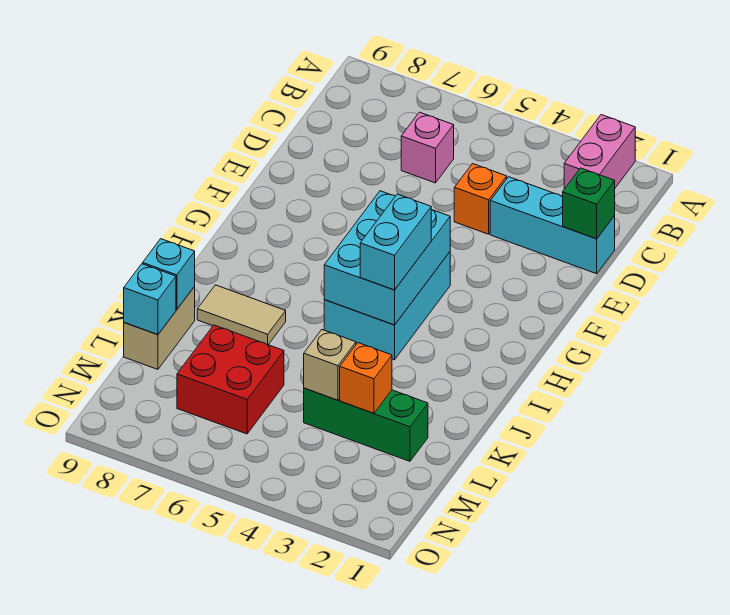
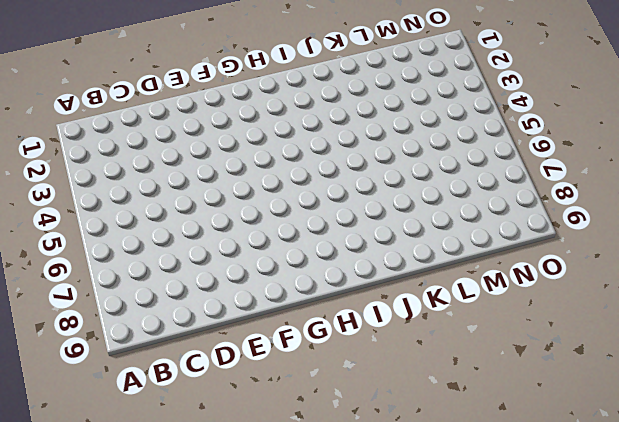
none -> pink 1x2 brick [564,115,635,189]
none -> pink 1x1 brick [401,112,454,183]
none -> cyan 1x3 brick [490,177,615,274]

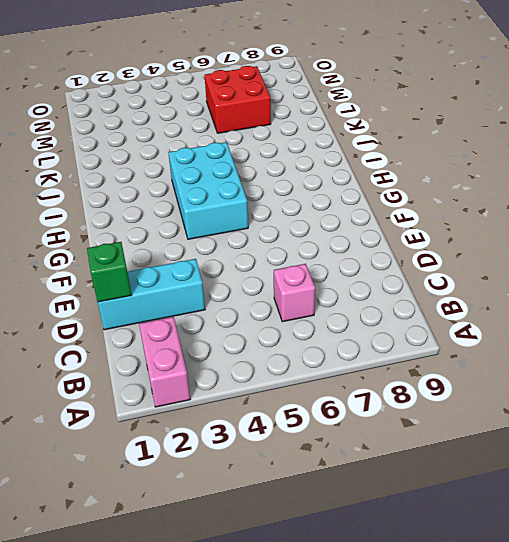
none -> orange 1x1 brick [454,164,507,234]
none -> tan 1x2 tile [197,285,286,345]
none -> tan 1x2 brick [124,287,195,369]

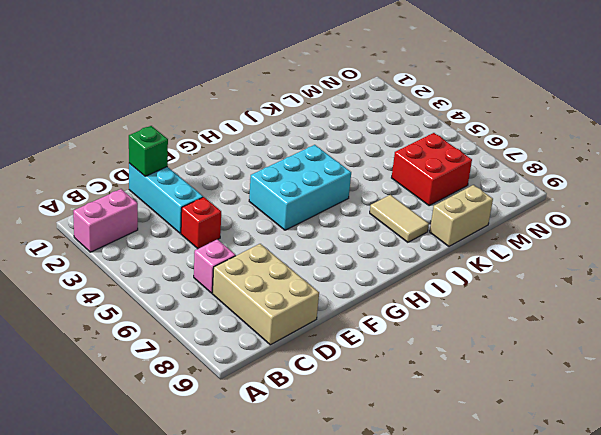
tan 2x3 brick [213,244,319,345] -> none
red 1x1 brick [181,197,221,249] -> orange 1x1 brick [454,164,507,234]
none -> green 1x3 brick [304,388,428,461]
none -> cyan 2x3 brick [324,191,450,325]
none -> cyan 1x1 brick [143,239,195,309]

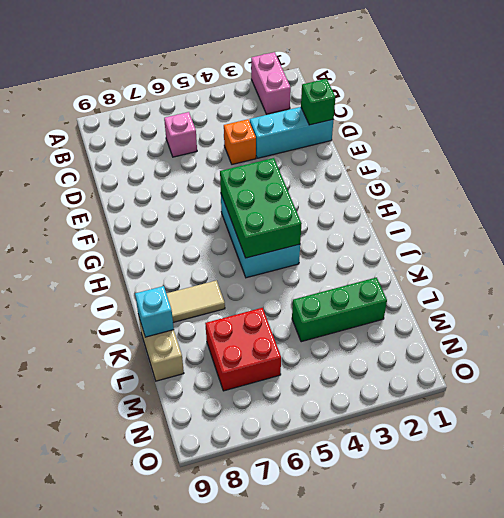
green 2x3 brick [220,158,302,258] -> cyan 2x3 brick [324,191,450,325]
none -> orange 1x1 brick [340,343,392,413]
none -> tan 1x1 brick [304,330,356,400]
none -> cyan 1x1 brick [124,264,176,335]

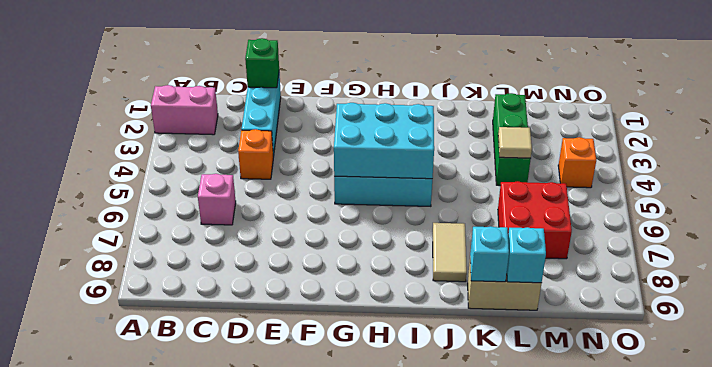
tan 1x1 tile [498,127,532,158] -> tan 1x1 brick [304,330,356,400]
orange 1x1 brick [558,137,596,188] -> orange 1x1 brick moved to [340,343,392,413]
none -> cyan 1x2 brick [360,194,431,290]

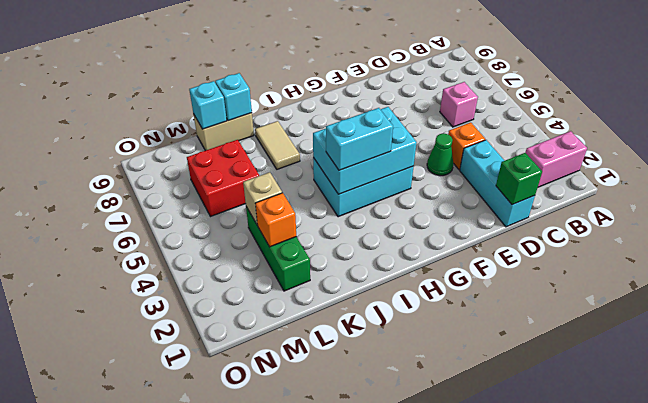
green 1x1 cone [427,133,453,176] -> none

